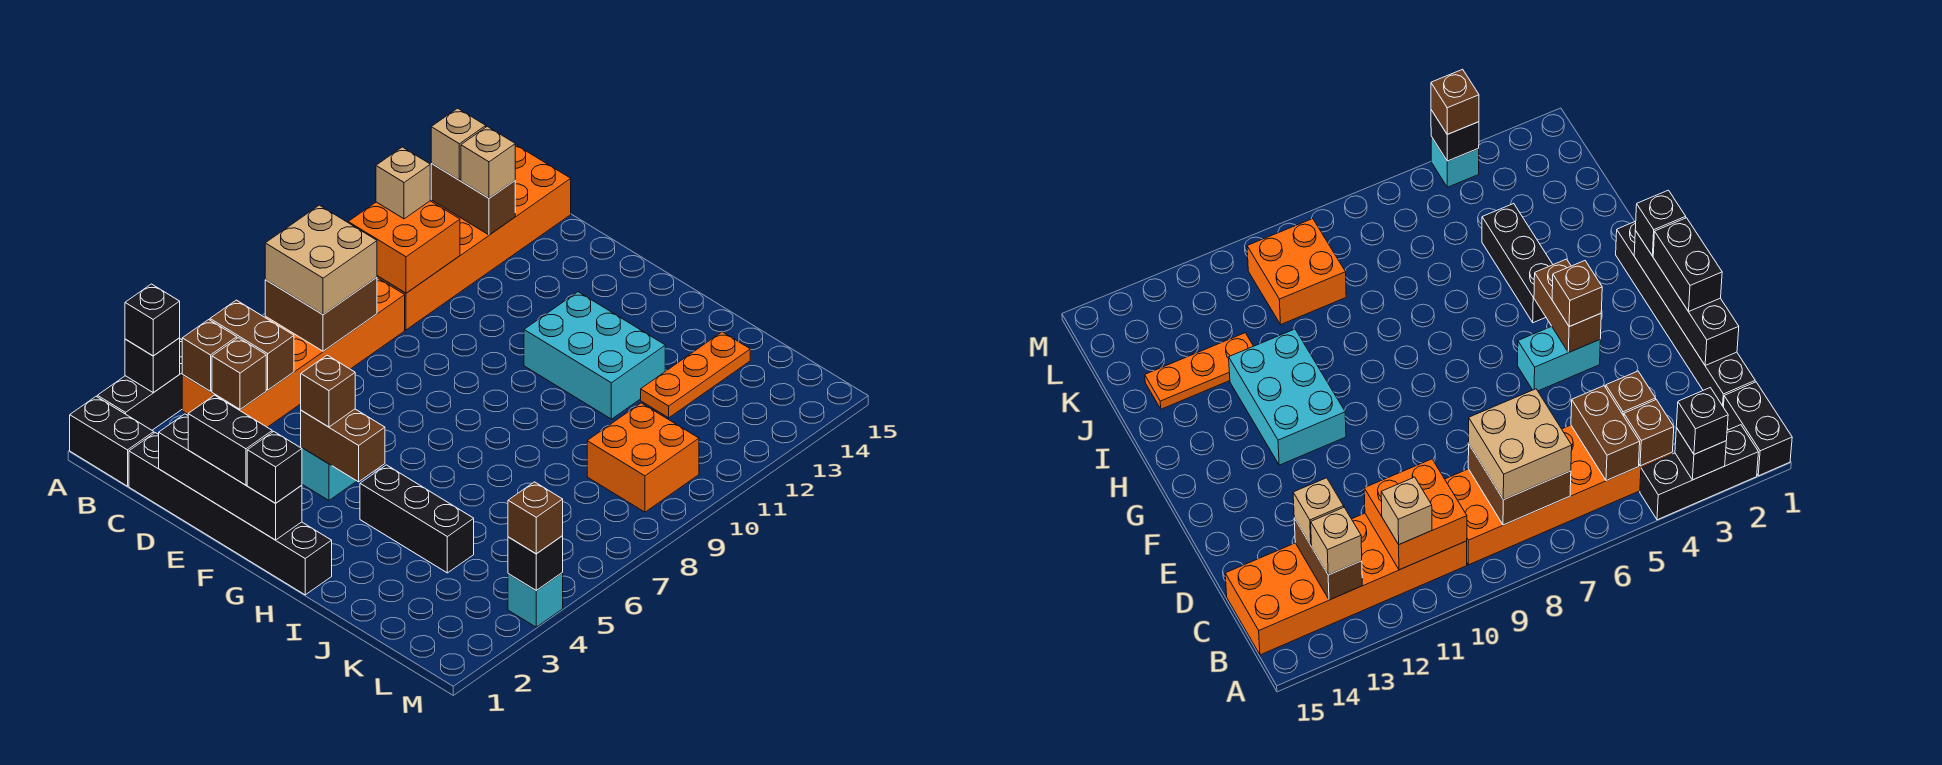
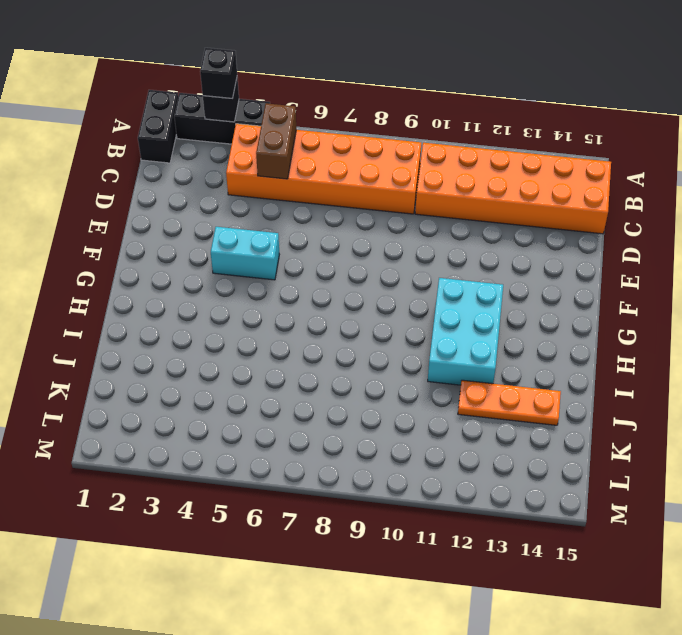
none -> black 1x6 brick [129,433,332,595]
none -> black 1x3 brick [360,465,474,573]
none -> orange 2x2 brick [587,403,699,512]
none -> cyan 1x1 brick [508,573,563,627]

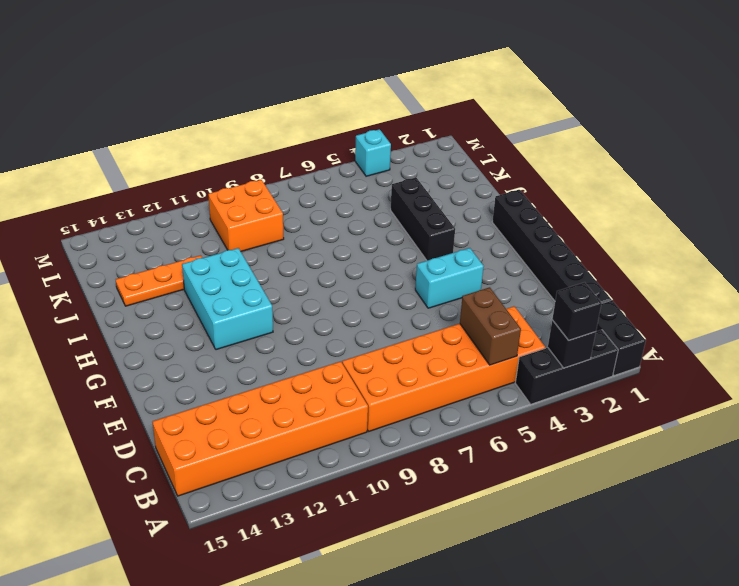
none -> brown 1x1 brick [182,320,237,391]
none -> brown 2x2 brick [265,277,377,351]
none -> orange 2x2 brick [348,201,460,293]
none -> brown 1x2 brick [431,164,515,235]

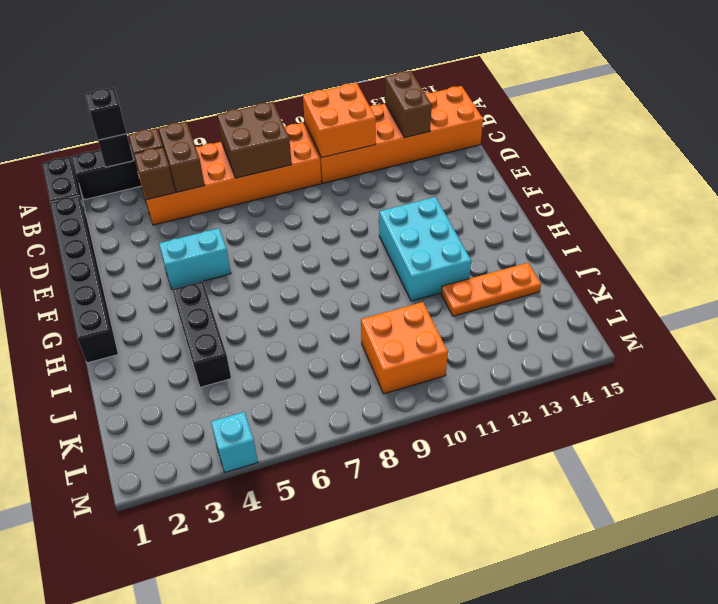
none -> black 1x4 brick [159,414,302,540]
none -> brown 1x2 brick [301,409,385,482]
none -> black 1x1 brick [508,536,563,591]
none -> tan 2x2 brick [265,205,377,315]

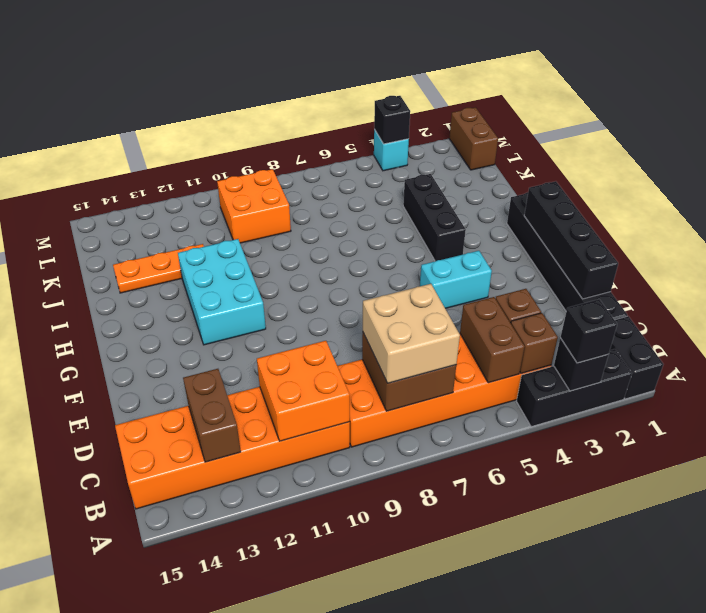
brown 1x2 brick [449,108,498,170] -> brown 1x2 brick moved to [301,409,385,482]
none -> tan 1x1 brick [376,147,430,219]
none -> tan 1x1 brick [431,108,486,180]
none -> tan 1x1 brick [461,126,515,198]
none -> black 1x2 brick [188,395,272,485]

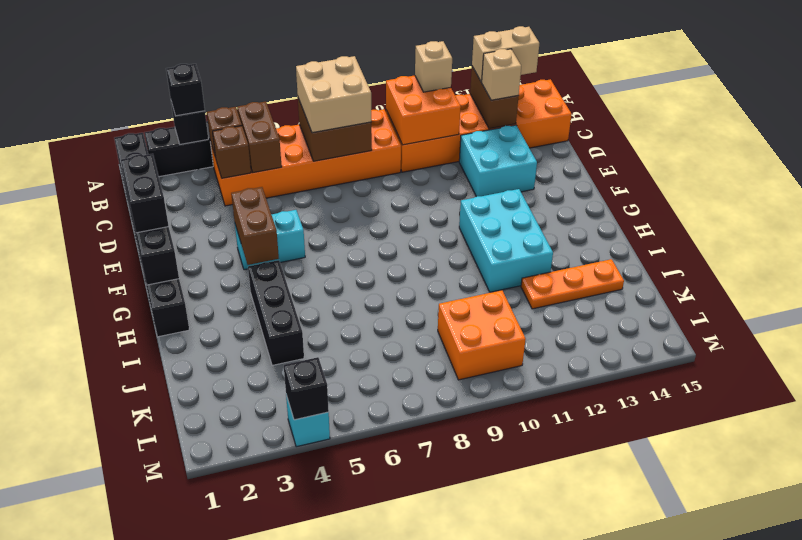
tan 1x2 brick [472,26,539,82] -> tan 1x1 brick [431,108,486,180]
cyan 2x2 brick [459,125,537,197] -> none
none -> brown 1x1 brick [301,355,355,427]
none -> black 1x1 brick [247,432,302,503]
none -> brown 1x1 brick [508,482,563,554]

